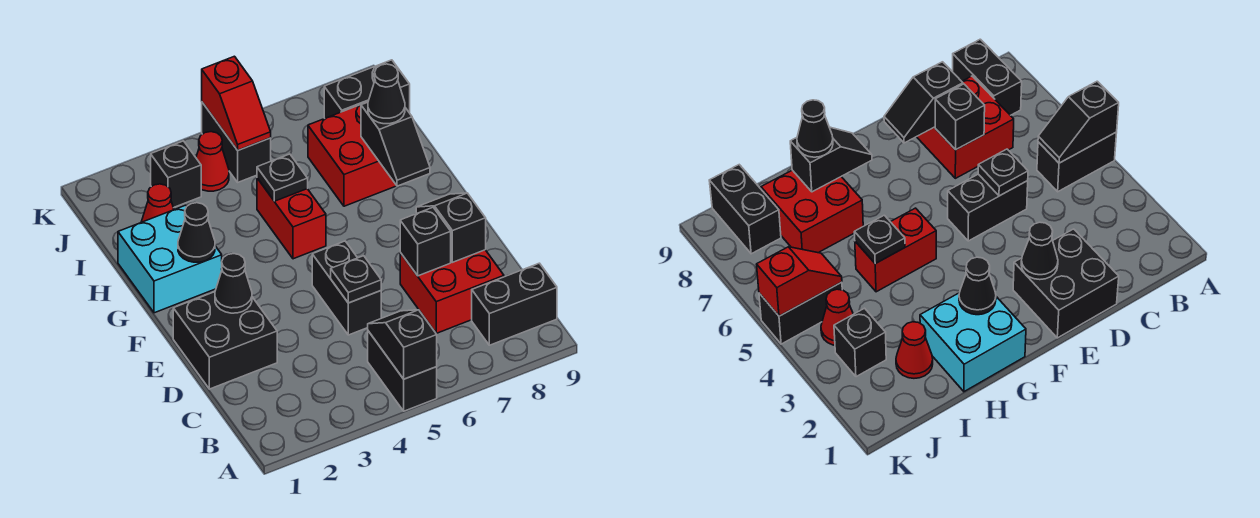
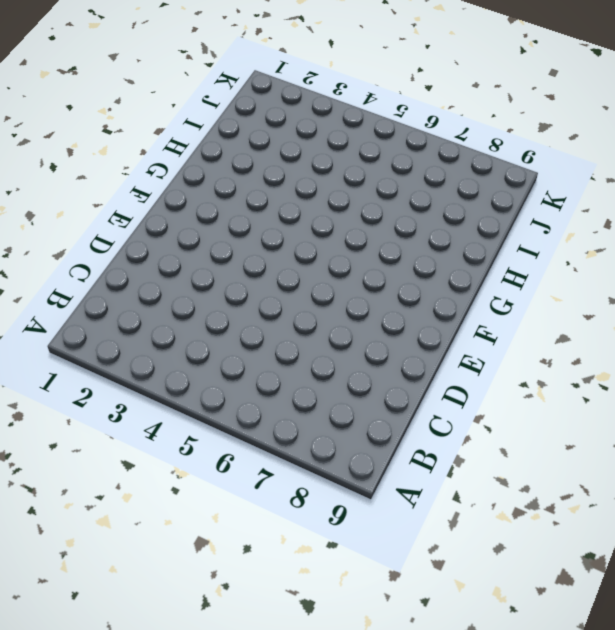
none -> black 1x2 brick [368,331,437,411]
none -> black 1x2 brick [472,263,557,345]
none -> red 2x2 brick [400,250,504,333]

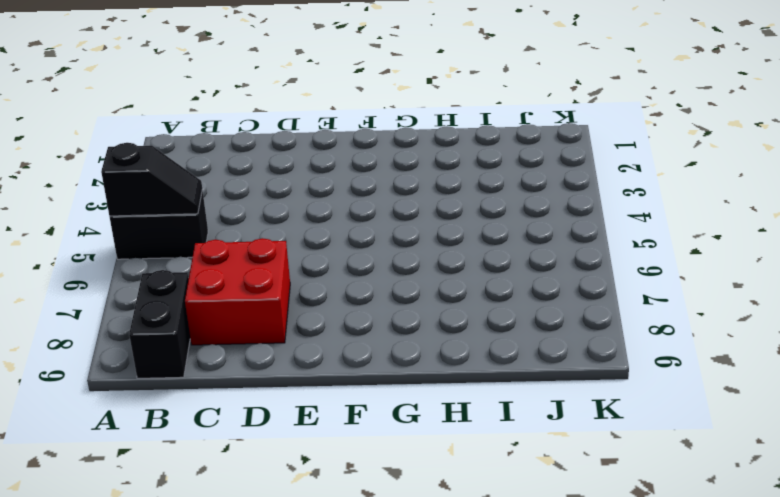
none -> black 2x2 brick [173,292,277,389]
none -> black 1x2 brick [312,241,381,335]
none -> cyan 2x2 brick [118,205,222,313]

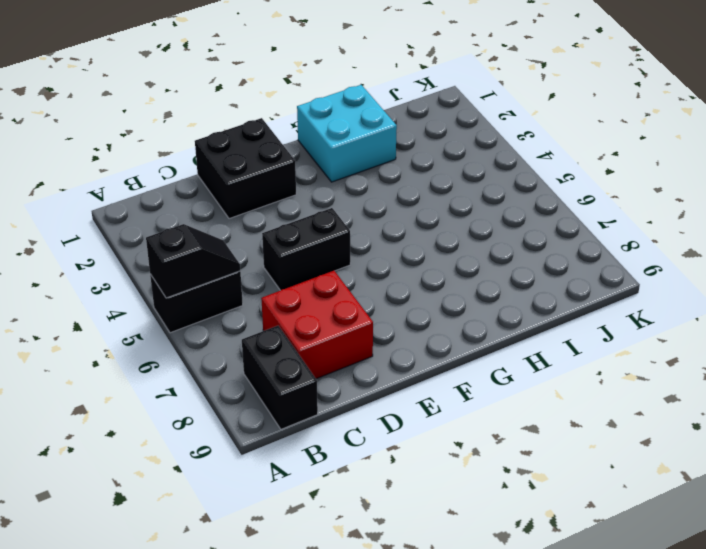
none -> red 1x2 brick [257,178,326,259]
none -> red 2x2 brick [308,102,397,206]
none -> red 1x1 cone [141,184,174,222]

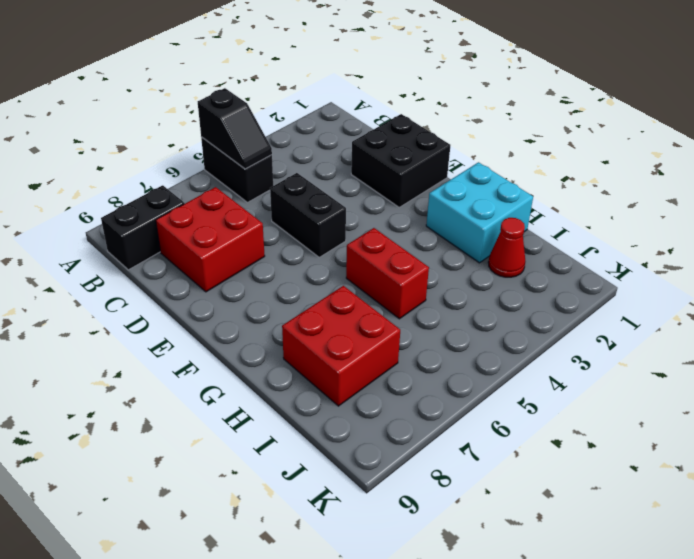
none -> black 1x1 brick [151,141,201,208]
none -> red 1x1 cone [196,132,229,191]
none -> black 1x2 brick [202,102,271,182]

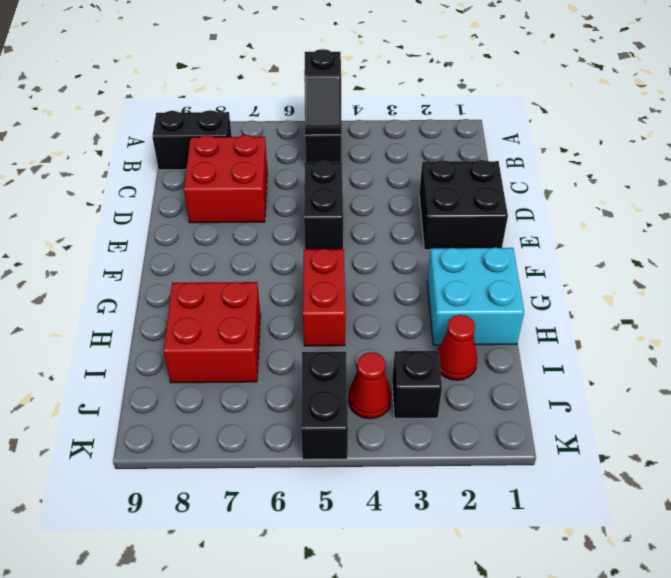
none -> black 1x2 brick [324,60,410,118]
none -> black 1x1 plate [331,256,381,303]
none -> black 1x1 brick [400,207,451,276]

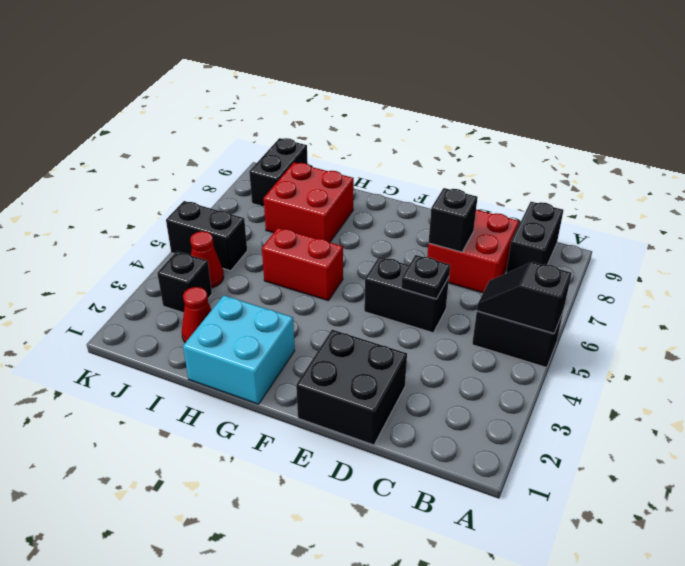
none -> black 1x2 slope [416,193,486,262]
none -> black 1x1 cone [215,254,252,313]
none -> black 1x1 cone [178,203,215,262]

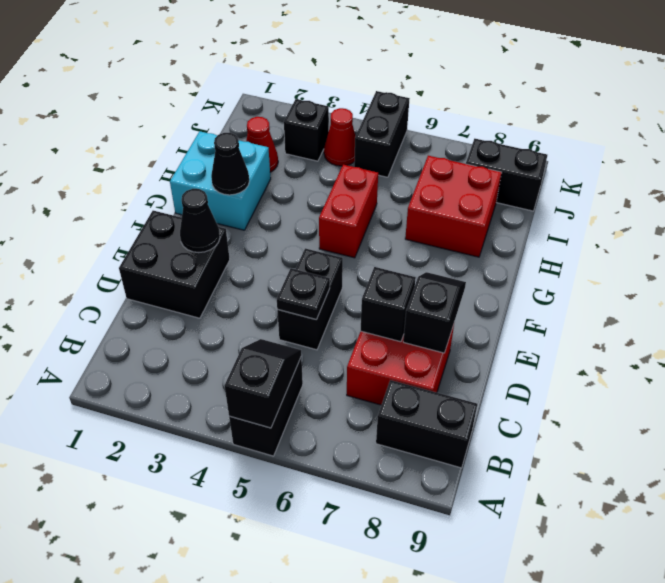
none -> black 1x2 slope [361,102,430,186]
none -> black 1x1 plate [257,154,308,201]
none -> red 1x2 slope [202,56,271,150]

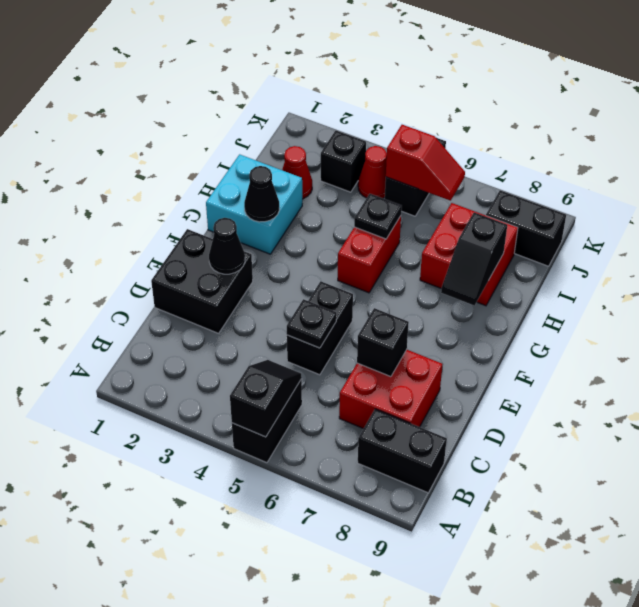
red 1x2 slope [386,125,465,201] -> red 1x2 slope turned to [202,56,271,150]
none -> black 1x2 slope [416,193,486,262]
none -> black 1x1 cone [368,64,405,124]

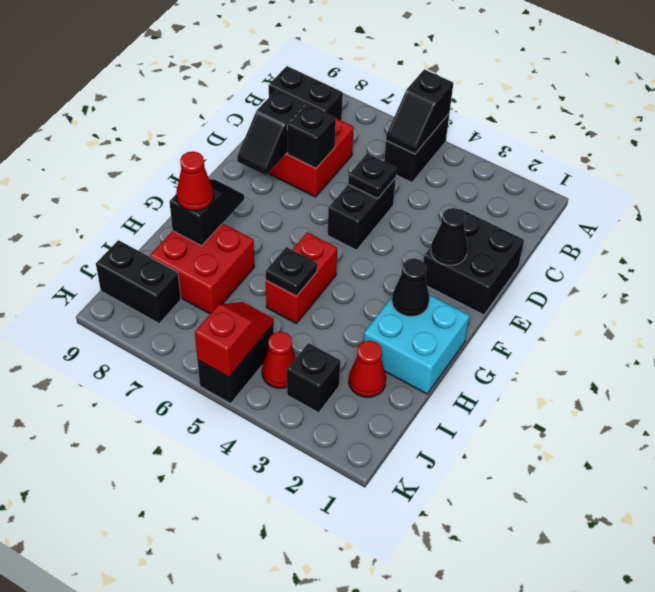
red 1x1 cone [176,151,214,211] -> black 1x1 cone [368,64,405,124]

